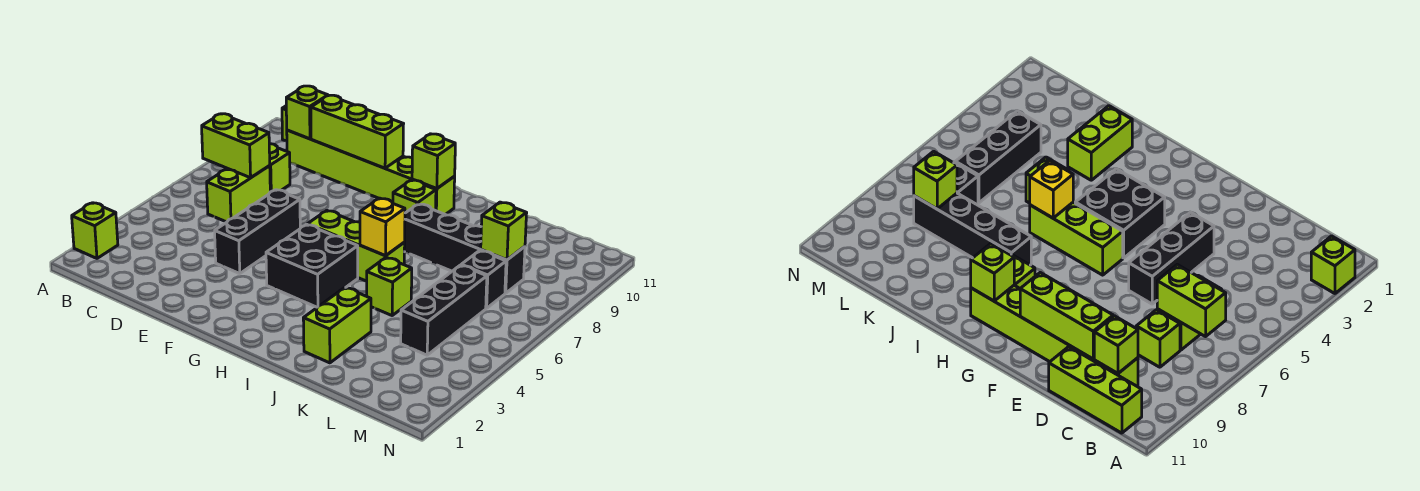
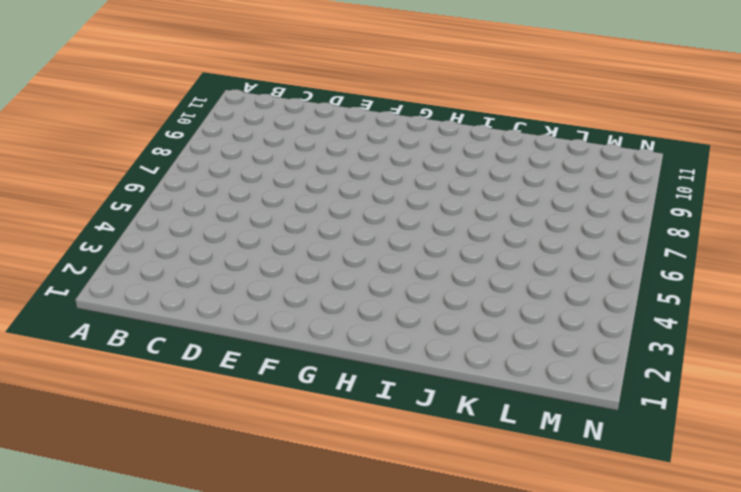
none -> lime 1x1 brick [72,203,118,258]
none -> lime 1x3 brick [1049,347,1142,433]
none -> lime 1x2 brick [207,166,270,222]

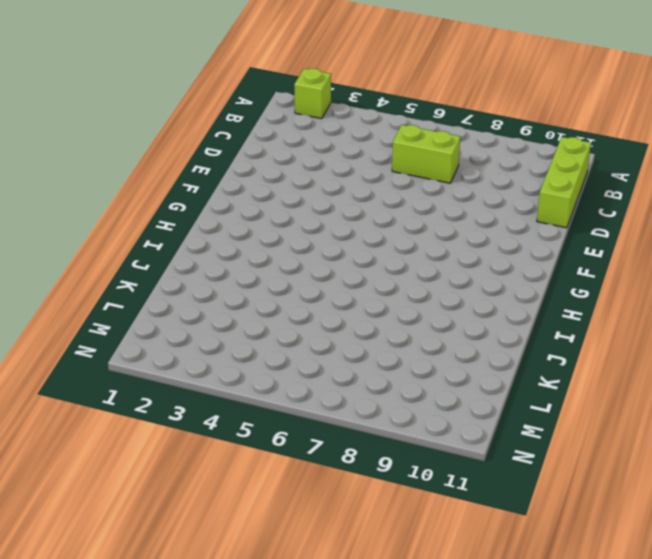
none -> lime 1x1 brick [269,144,290,192]
none -> lime 1x6 brick [287,130,455,215]
none -> black 1x3 brick [215,190,300,274]

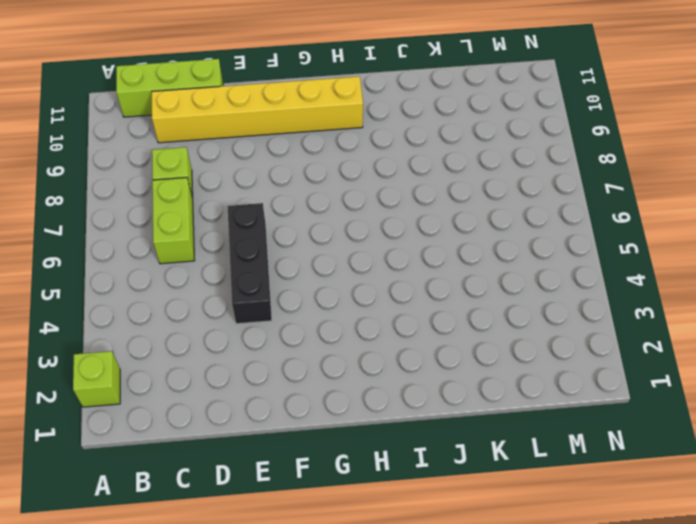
yellow 1x6 brick [152,76,363,143] -> lime 1x6 brick [287,130,455,215]
none -> black 2x2 brick [266,224,358,307]
none -> lime 1x3 brick [308,211,405,281]
none -> lime 1x1 brick [393,180,436,213]

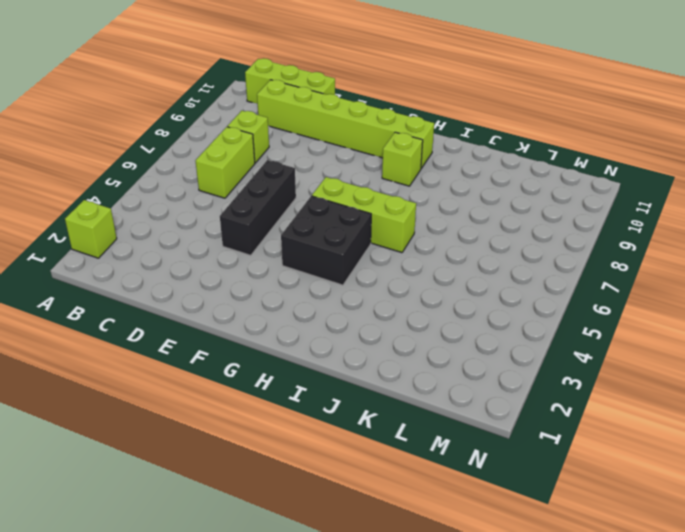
none -> black 1x4 brick [404,204,525,293]
none -> lime 1x2 brick [303,288,371,363]
none -> lime 1x1 brick [367,258,412,315]

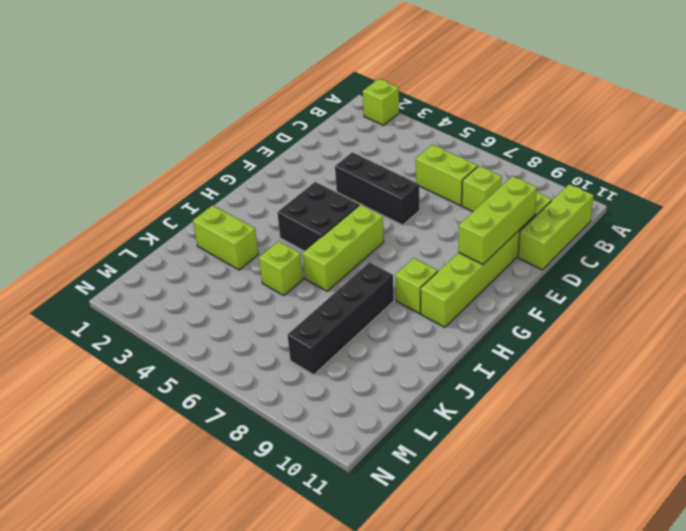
none -> black 1x3 brick [401,265,487,355]
none -> black 1x1 brick [462,251,506,308]
none -> lime 1x2 brick [202,114,270,178]

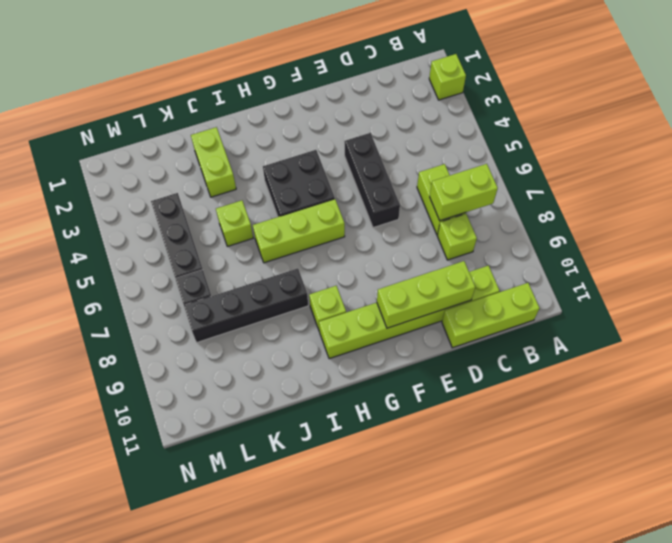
none -> lime 1x1 brick [286,86,328,139]
none -> lime 1x1 brick [412,134,455,189]
none -> yellow 1x1 brick [360,198,405,256]

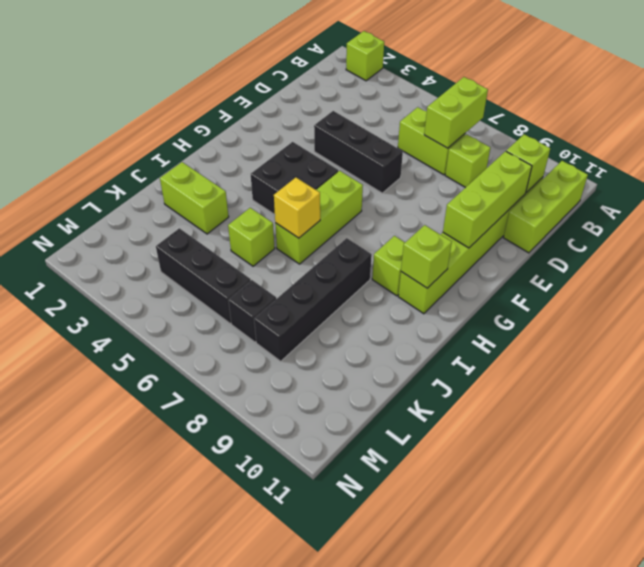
none -> lime 1x1 brick [481,202,527,260]

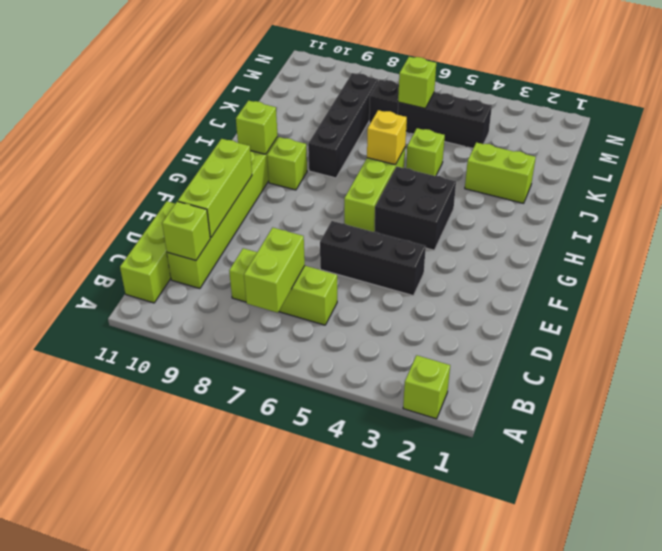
lime 1x1 brick [398,57,436,108] -> lime 1x1 brick moved to [481,202,527,260]

